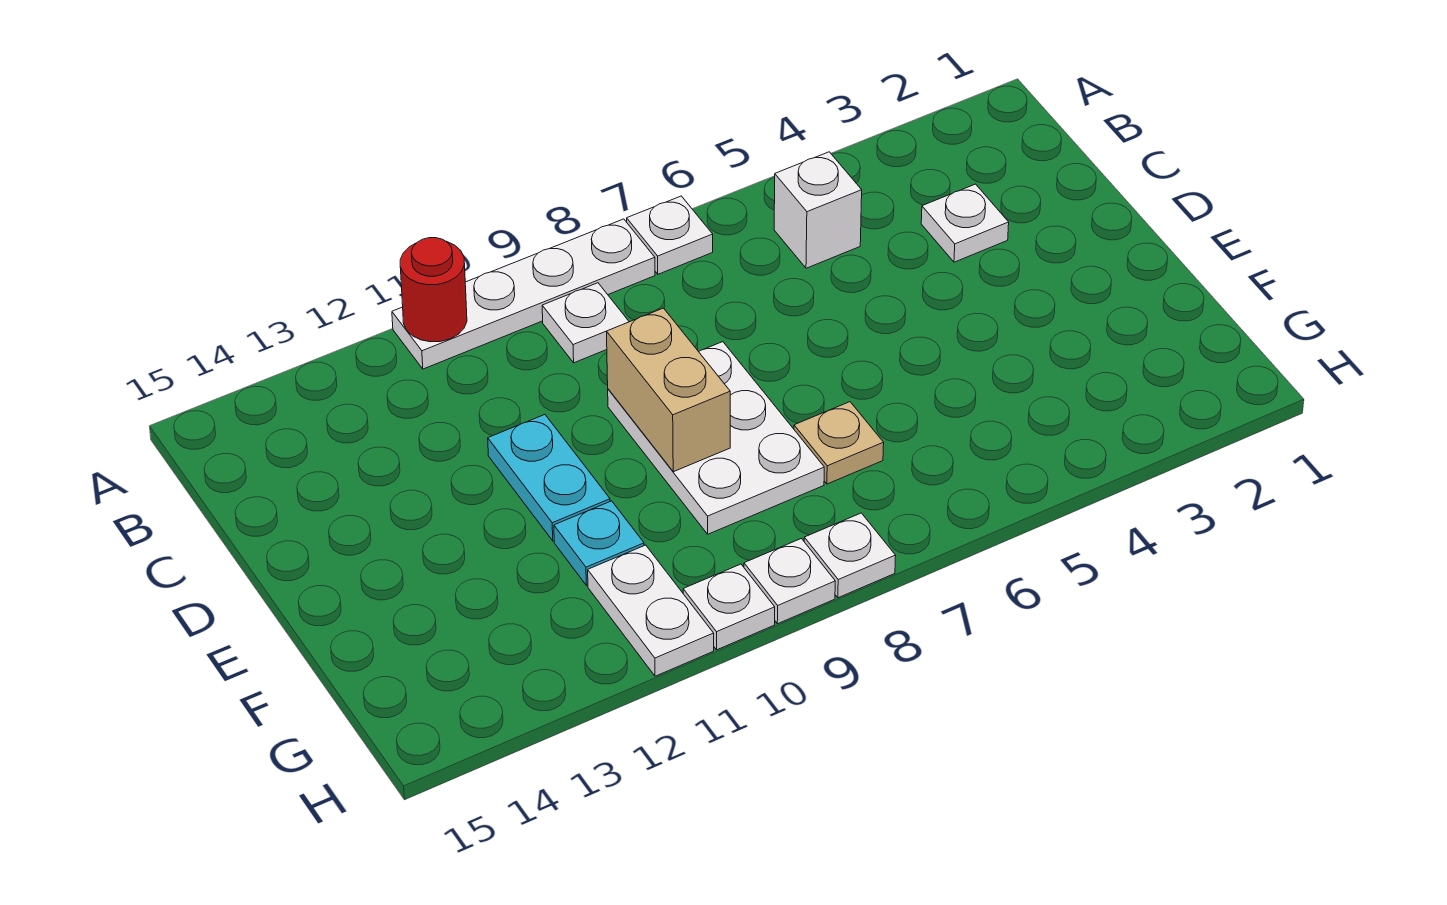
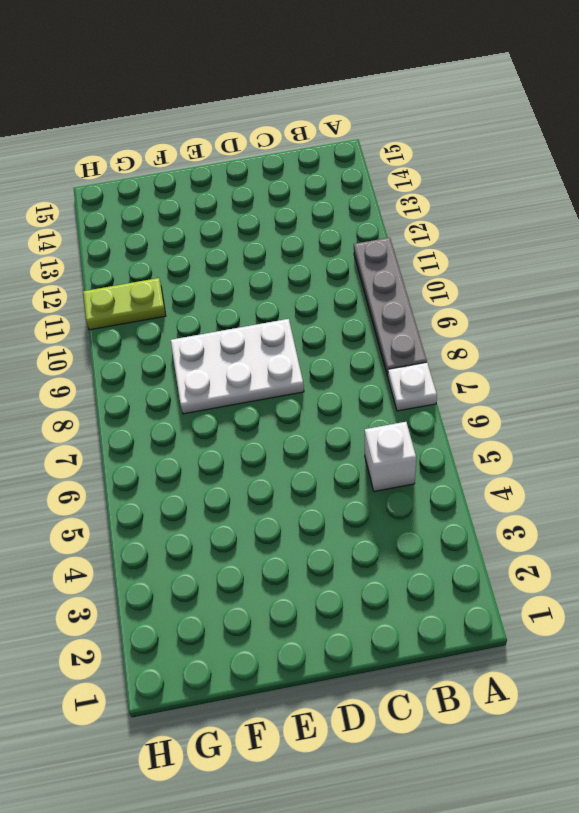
grey 1x4 plate [354,238,427,376] -> white 1x4 plate [392,219,655,369]
lime 1x2 plate [83,278,166,330] -> white 1x2 plate [588,545,714,676]
none -> white 1x1 plate [542,283,629,363]
none -> white 1x1 plate [921,184,1009,262]
none -> cyan 1x2 plate [488,415,610,541]

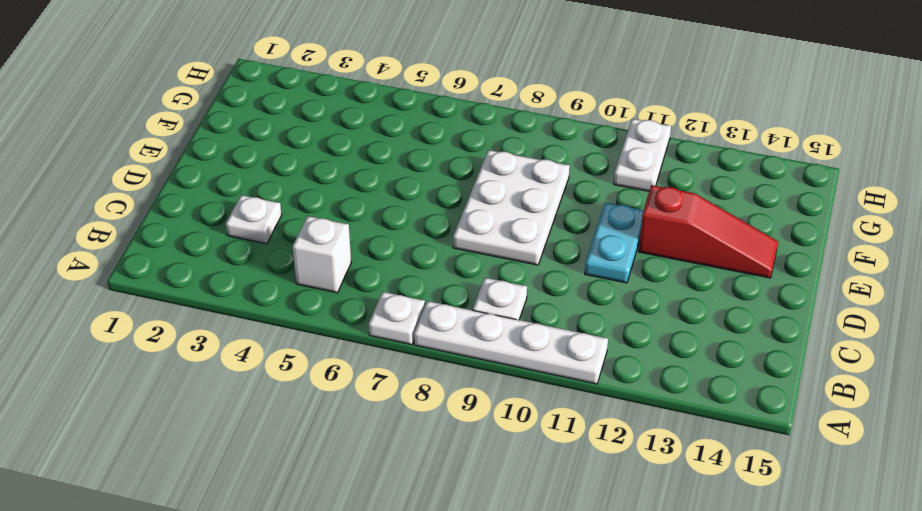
red 1x3 slope [639,185,778,278] -> none
none -> tan 1x1 plate [794,402,884,484]
none -> cyan 1x1 plate [554,501,644,585]
none -> white 1x1 plate [804,513,896,598]

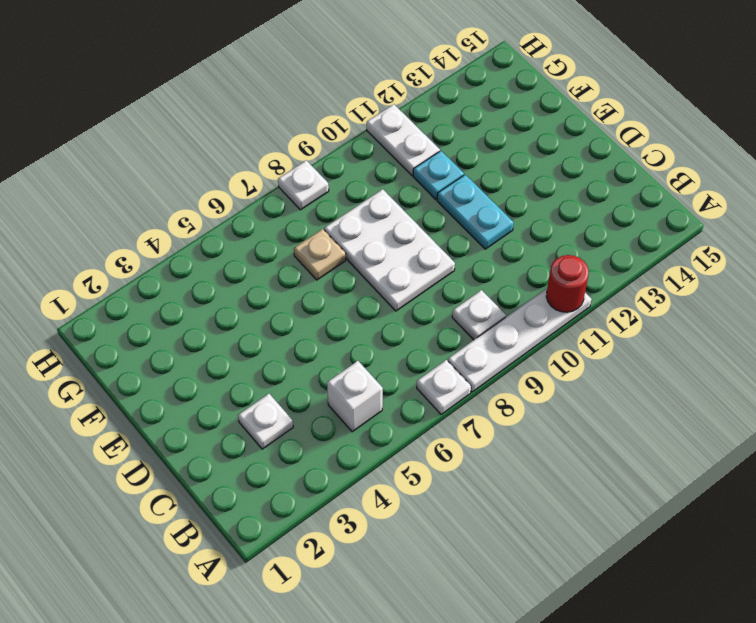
none -> white 1x1 plate [744,539,835,624]
none -> white 1x1 plate [683,564,775,650]
none -> tan 1x2 brick [607,308,730,472]

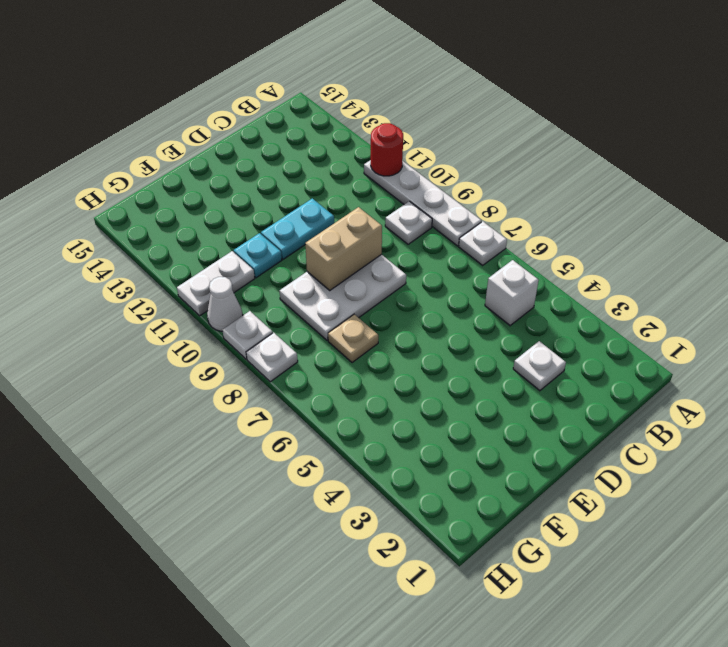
white 1x1 cone [207,277,243,331] -> white 1x1 plate [683,564,775,650]

